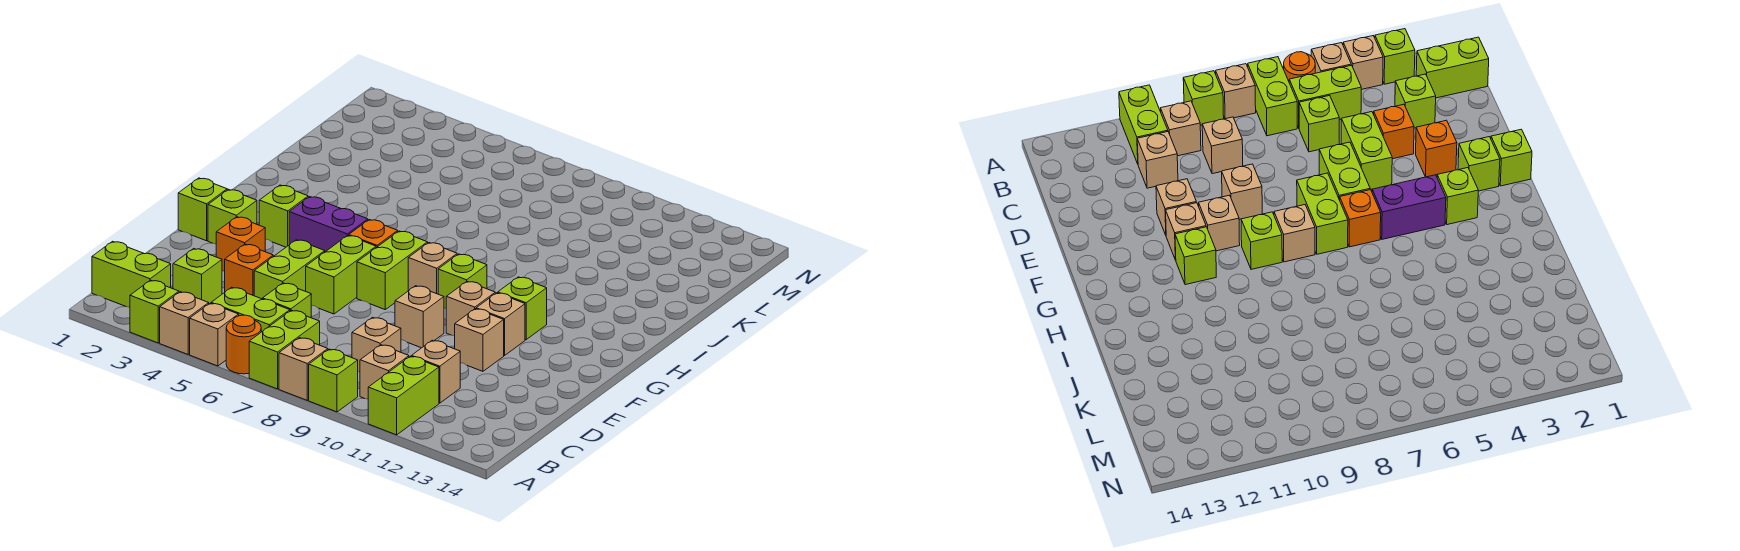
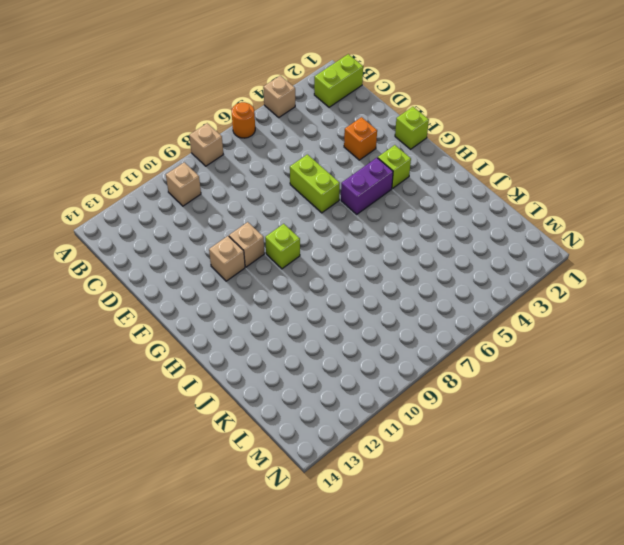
none -> lime 1x1 brick [130,280,179,343]
none -> tan 1x1 brick [190,303,239,366]
none -> lime 1x2 brick [249,310,320,389]
none -> lime 1x1 brick [309,349,358,412]

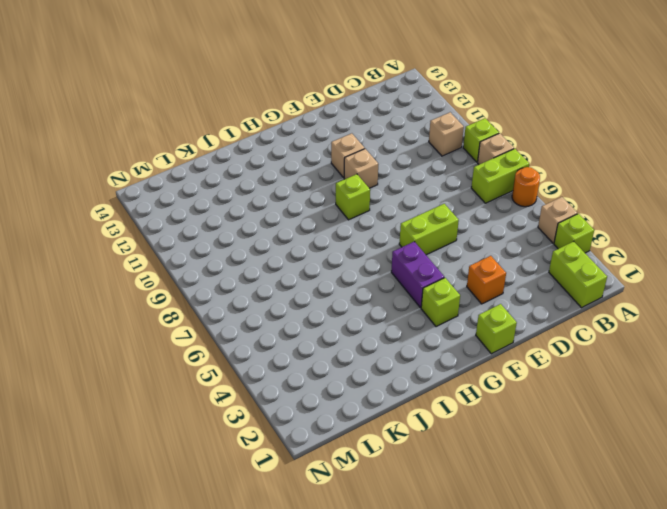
none -> tan 1x1 brick [190,303,239,366]
none -> lime 1x2 brick [368,356,439,435]
none -> lime 1x2 brick [211,287,290,332]
none -> lime 1x1 brick [173,249,222,304]

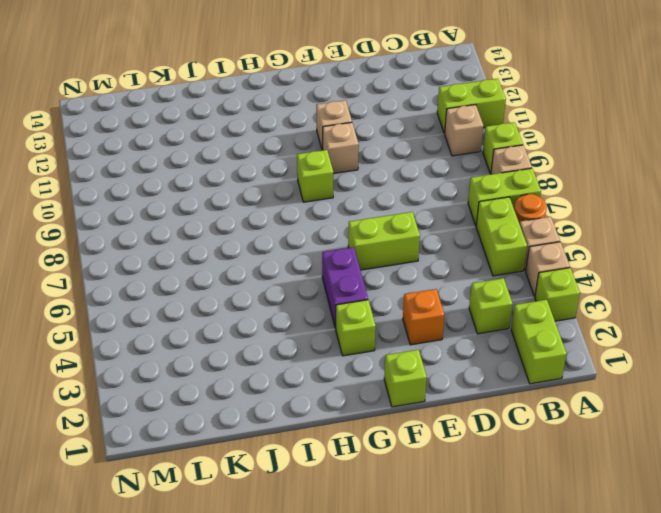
none -> lime 1x1 brick [263,283,311,318]
none -> tan 1x1 brick [352,317,401,372]
none -> tan 1x1 brick [412,340,460,403]
none -> orange 1x1 brick [225,244,273,296]

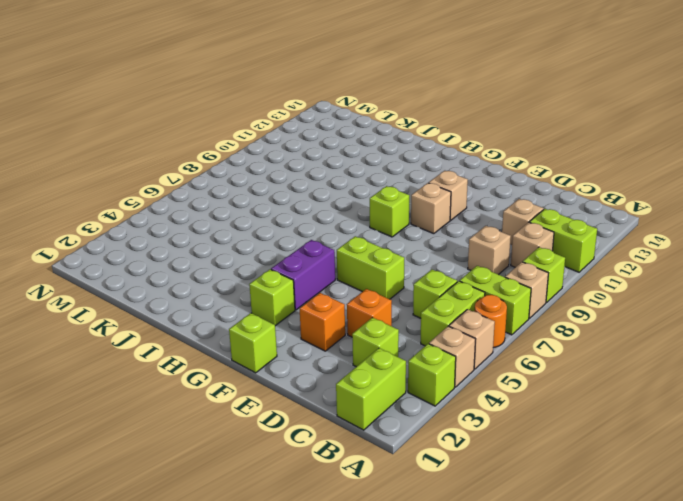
none -> lime 1x2 brick [254,240,325,299]
none -> tan 1x1 brick [395,286,444,348]
none -> tan 1x1 brick [455,309,504,371]
none -> lime 1x1 brick [208,189,257,244]

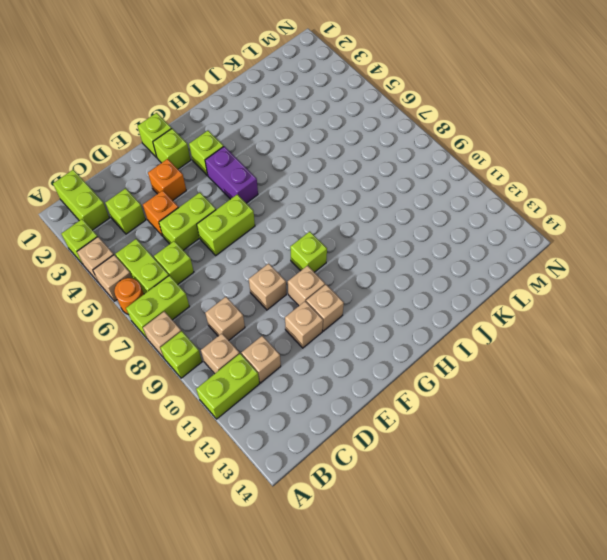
none -> lime 1x2 brick [357,231,428,309]
none -> orange 1x1 brick [349,220,398,248]
none -> tan 1x1 brick [408,243,457,294]
none -> lime 1x1 brick [498,277,547,340]

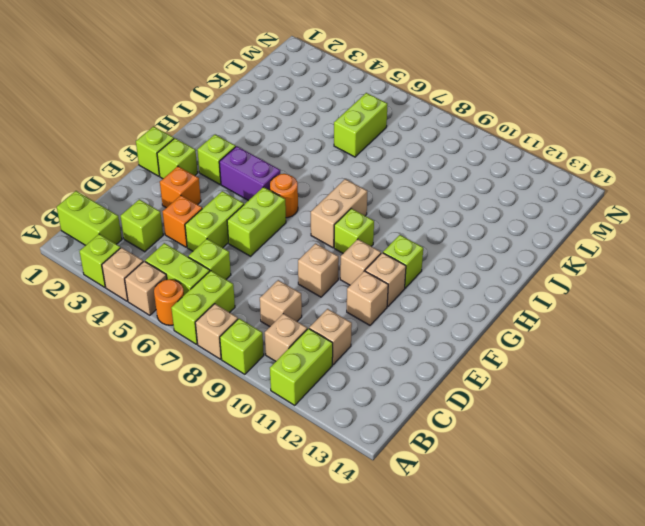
orange 1x1 round brick [270,174,298,218] -> orange 1x1 brick [349,220,398,248]
tan 1x2 brick [311,179,367,248] -> tan 1x1 brick [408,243,457,294]
lime 1x2 brick [334,93,387,157] -> lime 1x2 brick moved to [357,231,428,309]

